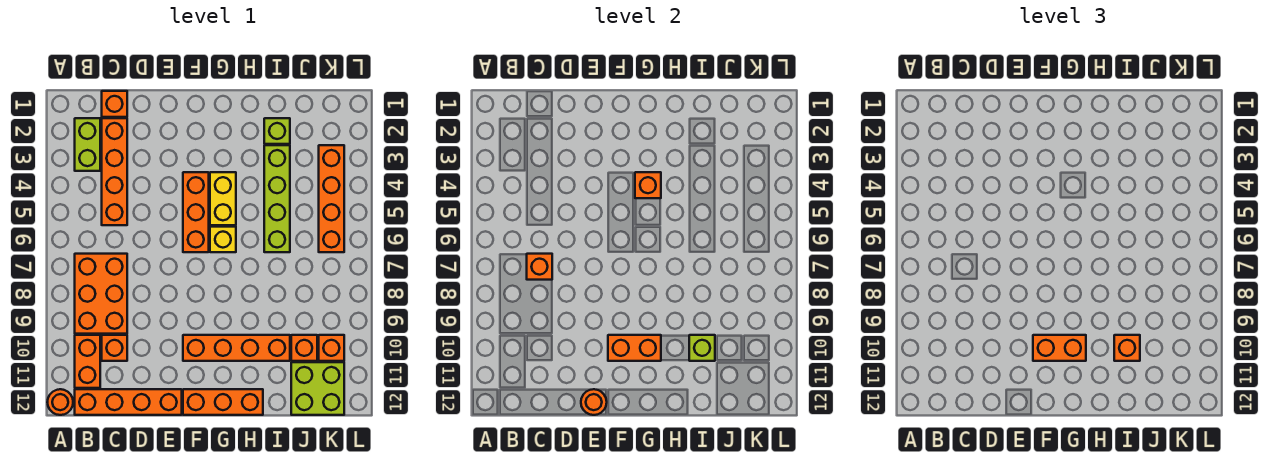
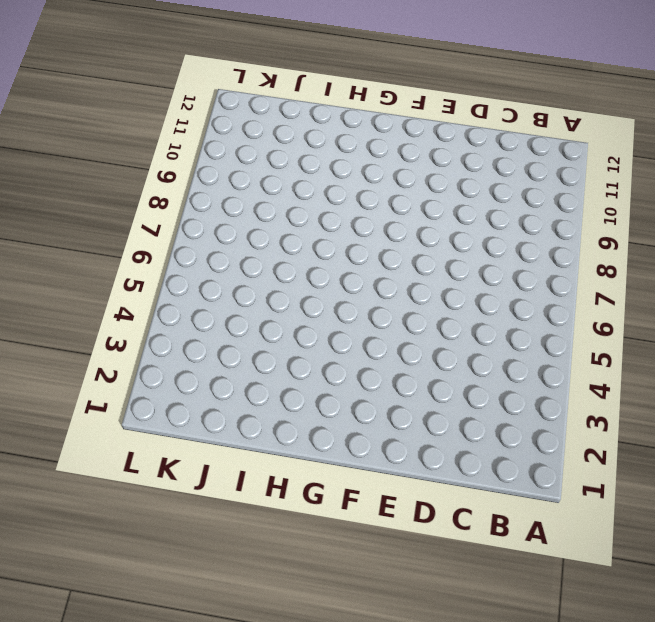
none -> orange 1x1 round brick [47,389,73,415]
none -> lime 1x2 brick [75,118,100,171]
none -> orange 2x3 brick [75,254,127,334]

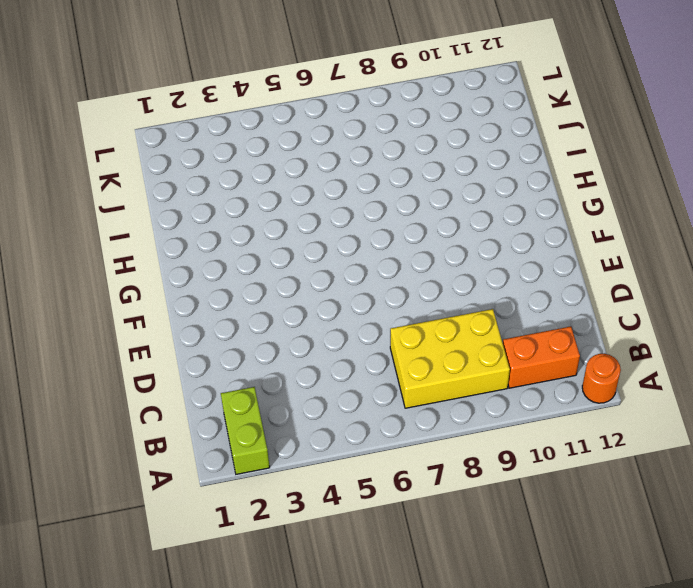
lime 1x2 brick [221,387,270,474] -> lime 1x2 brick turned to [75,118,100,171]
yellow 2x3 brick [390,309,510,408] -> orange 2x3 brick [75,254,127,334]
none -> orange 1x4 brick [75,389,182,415]
none -> orange 1x1 brick [102,91,127,117]
none -> orange 1x4 brick [102,118,127,225]

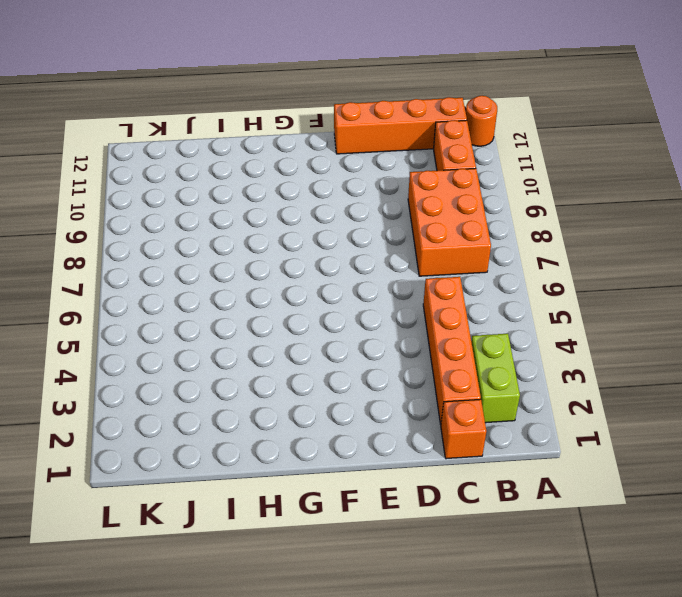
none -> orange 1x1 brick [102,335,127,361]
none -> orange 1x3 brick [183,172,209,252]
none -> orange 1x4 brick [183,335,290,361]

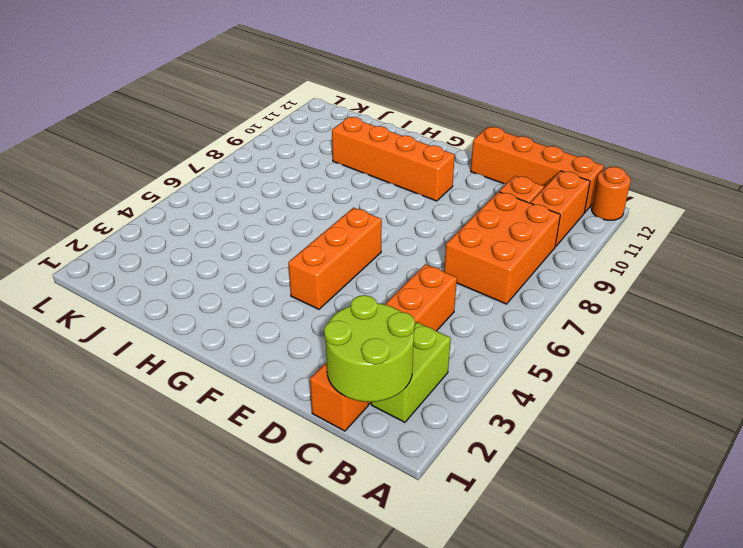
lime 2x2 round brick [324,295,415,402] -> none
none -> orange 1x3 brick [183,389,263,415]
none -> yellow 1x2 brick [210,172,236,225]
none -> yellow 1x1 brick [210,227,236,252]

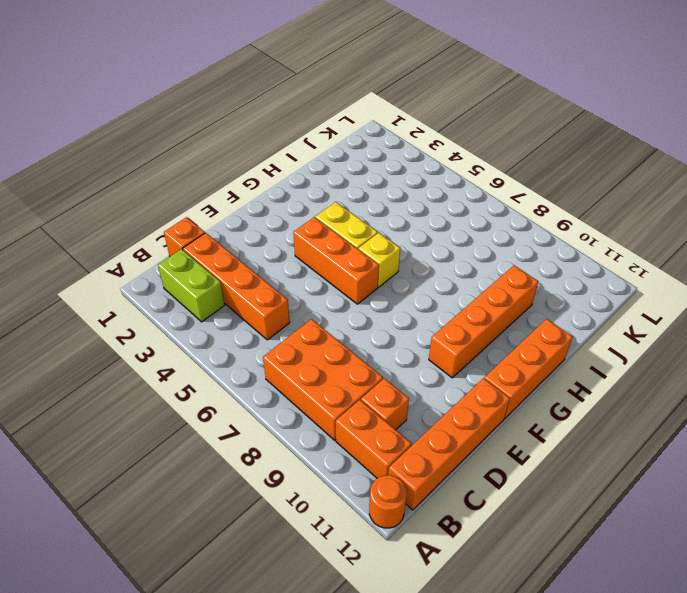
none -> lime 1x1 brick [264,118,290,144]
none -> lime 1x4 brick [264,145,290,252]
none -> orange 1x1 brick [291,335,317,361]

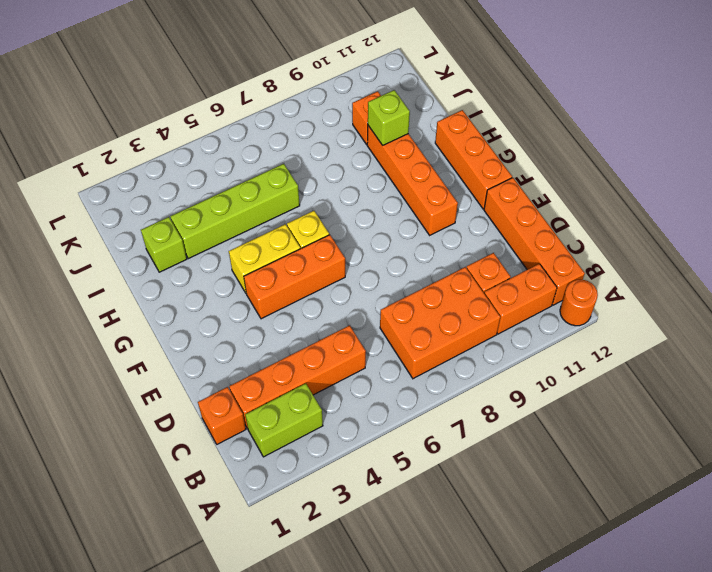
none -> lime 2x2 brick [291,362,344,415]
none -> orange 1x4 brick [319,145,344,252]
none -> orange 1x1 brick [319,335,344,361]

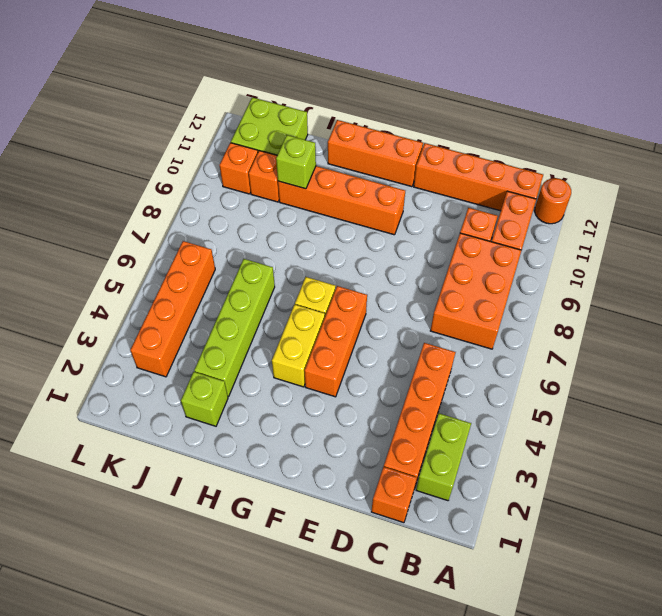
none -> orange 1x1 brick [527,254,552,280]
none -> orange 1x1 round brick [581,389,607,415]
none -> orange 1x2 brick [608,335,661,361]

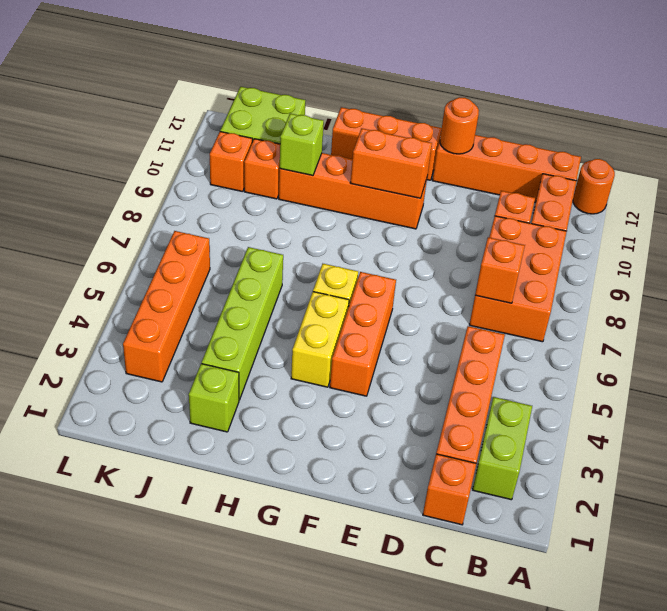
none -> orange 1x1 brick [635,172,661,198]
none -> orange 1x2 brick [1033,335,1086,361]
none -> orange 1x1 brick [1114,335,1140,361]

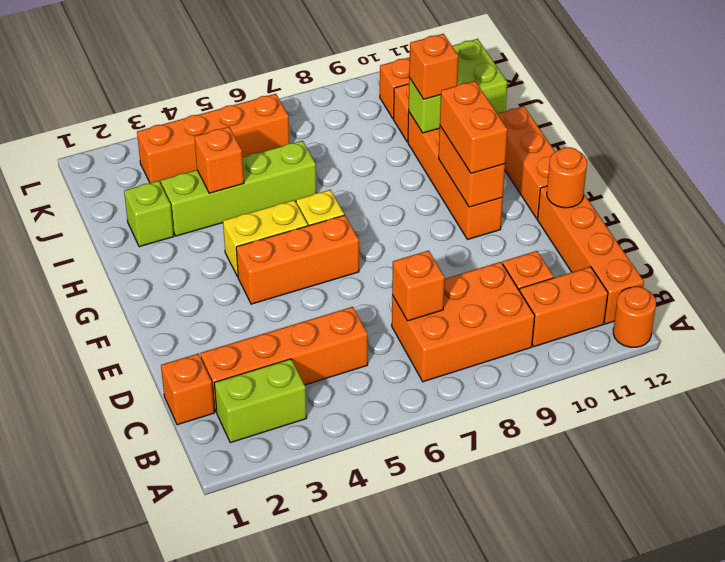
orange 1x1 brick [195,127,244,193] -> orange 1x1 brick moved to [635,172,661,198]

